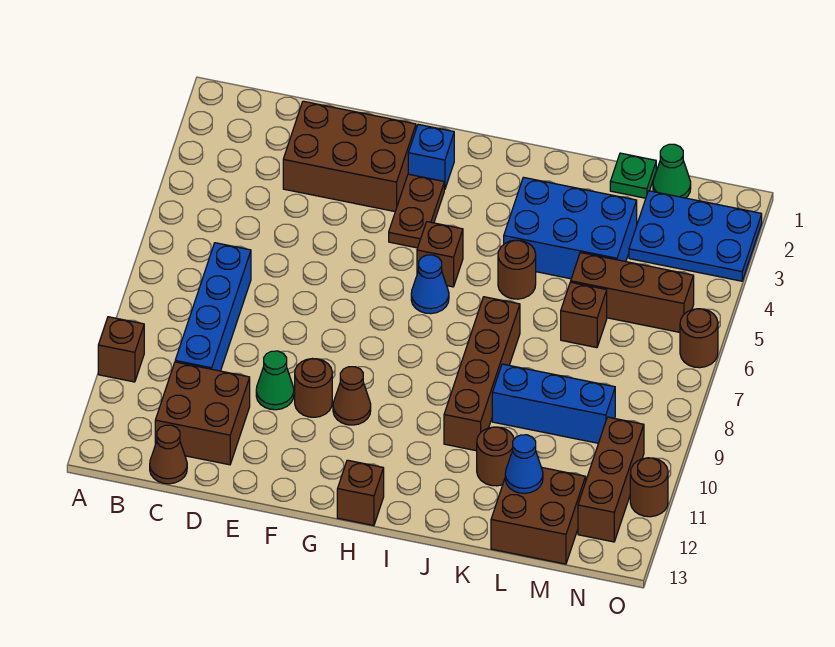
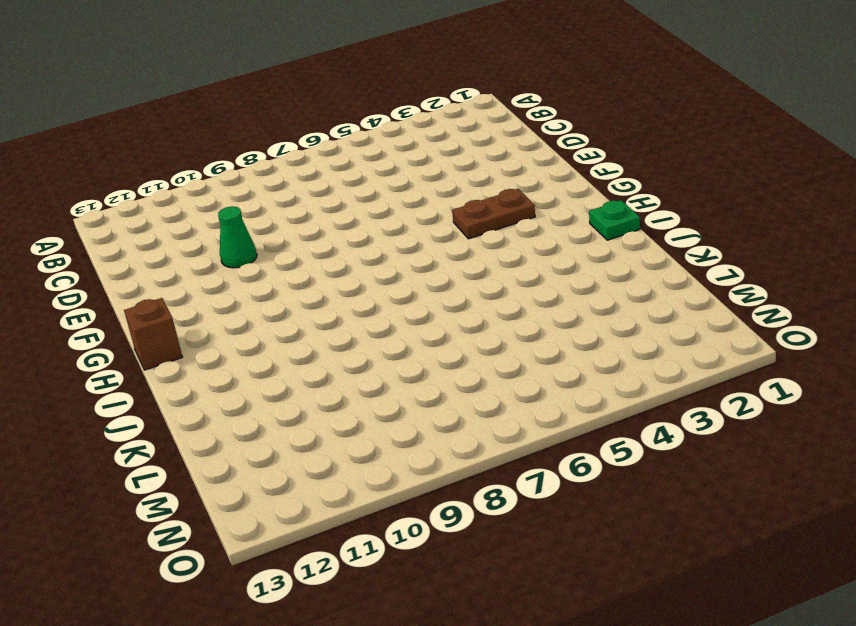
green 1x1 plate [589,200,640,240] -> green 1x1 plate moved to [610,153,656,198]
none -> brown 1x1 brick [98,317,144,382]
none -> blue 1x4 brick [175,243,251,371]
none -> brown 2x2 brick [155,362,250,465]

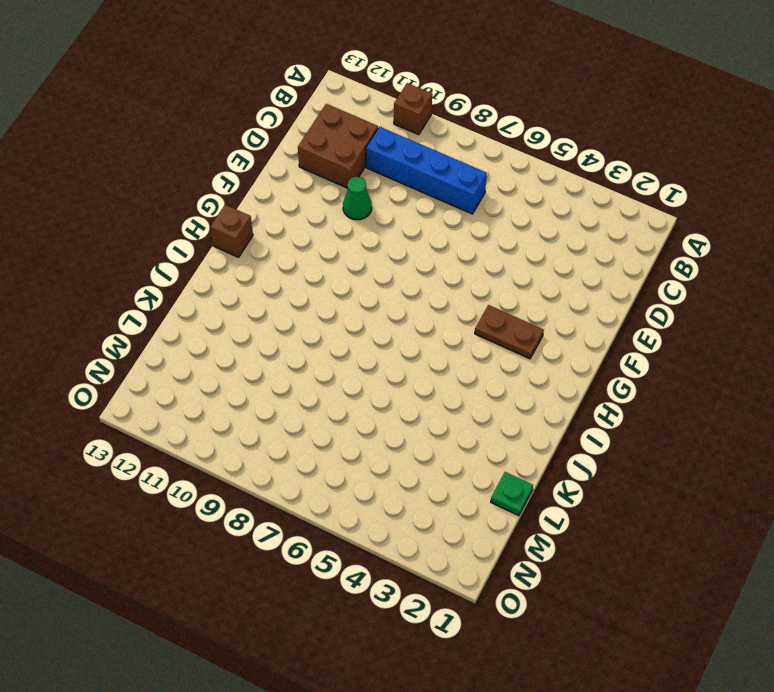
none -> brown 1x1 cone [150,425,187,484]
none -> brown 2x3 brick [283,101,416,211]
none -> brown 1x1 round brick [295,359,332,417]

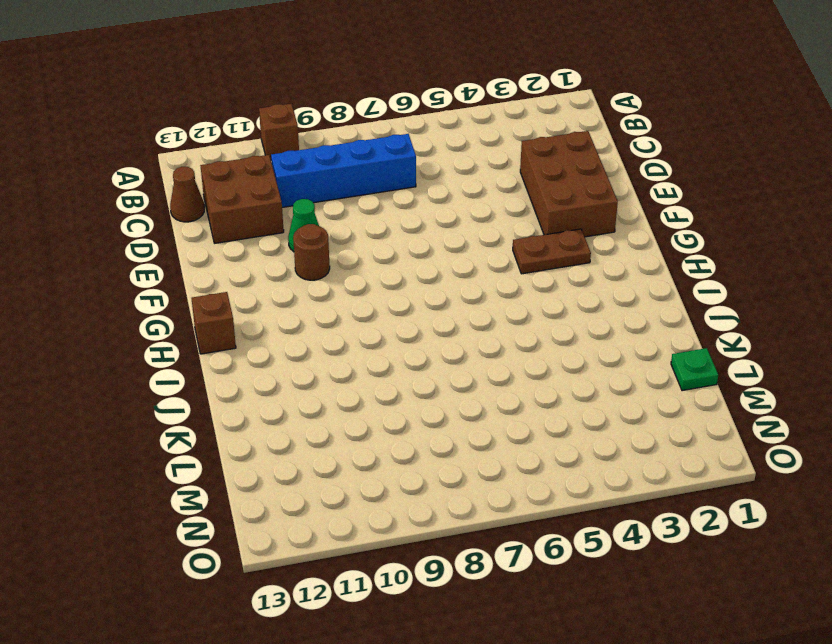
none -> blue 1x1 brick [408,124,454,190]
none -> brown 1x1 cone [333,367,371,425]
none -> brown 1x1 brick [417,222,463,287]

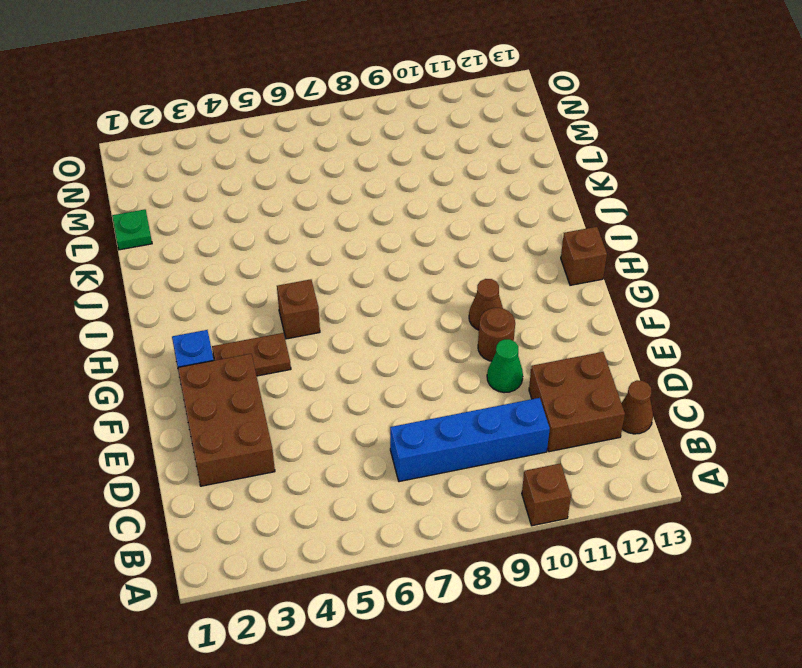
none -> blue 1x1 cone [411,255,449,314]
none -> blue 2x3 brick [504,177,637,279]
none -> brown 1x1 round brick [498,240,536,299]

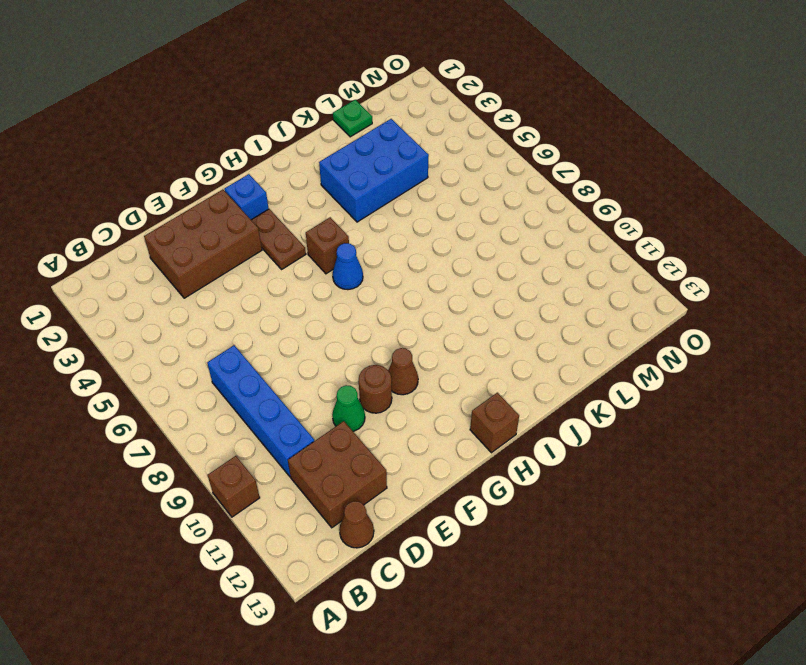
none -> brown 1x1 round brick [498,240,536,299]
none -> brown 1x4 brick [444,297,520,451]
none -> blue 1x3 brick [492,364,615,443]

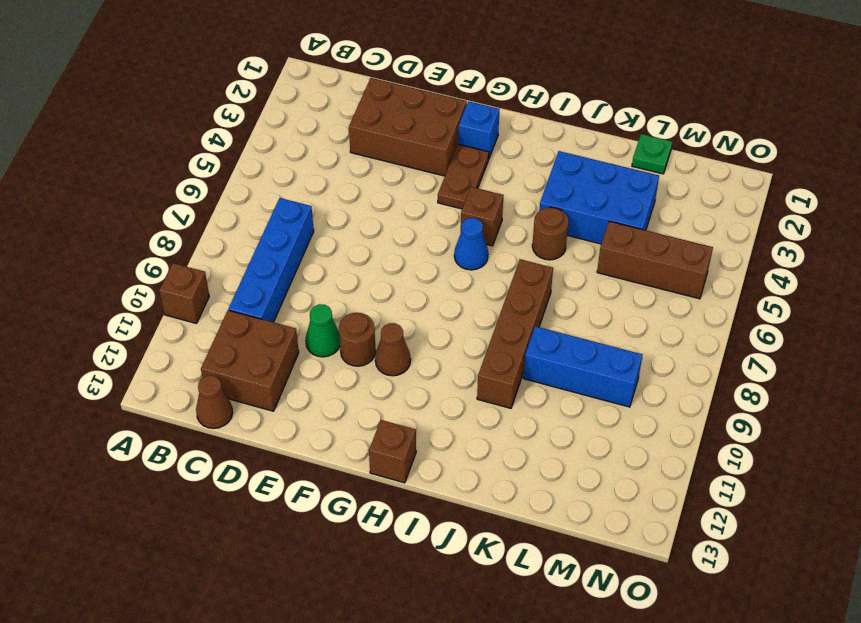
none -> brown 1x1 round brick [477,427,514,486]
none -> brown 1x1 brick [561,282,607,348]
none -> brown 2x2 brick [491,467,586,564]

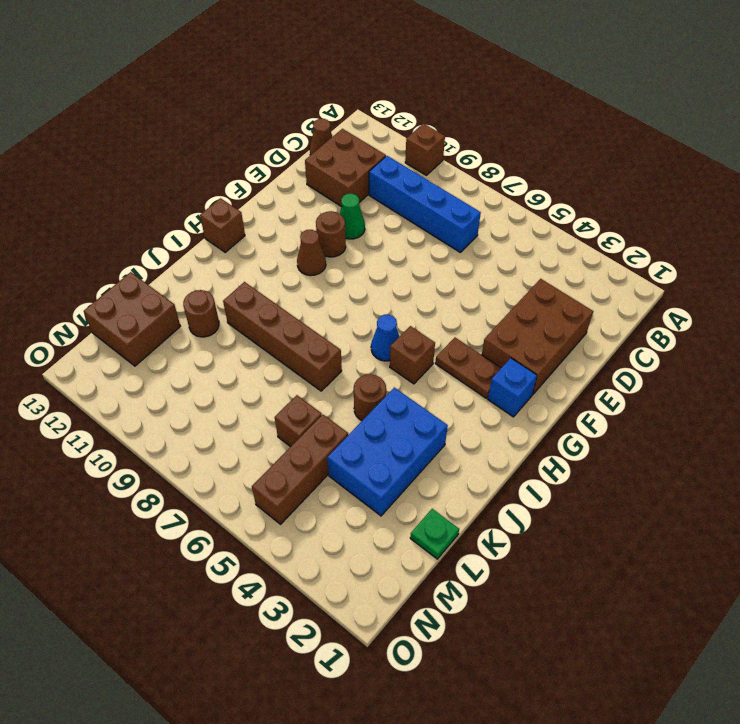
none -> blue 1x3 brick [492,364,615,443]
none -> green 1x1 cone [653,144,691,198]
none -> blue 2x3 plate [629,191,762,281]

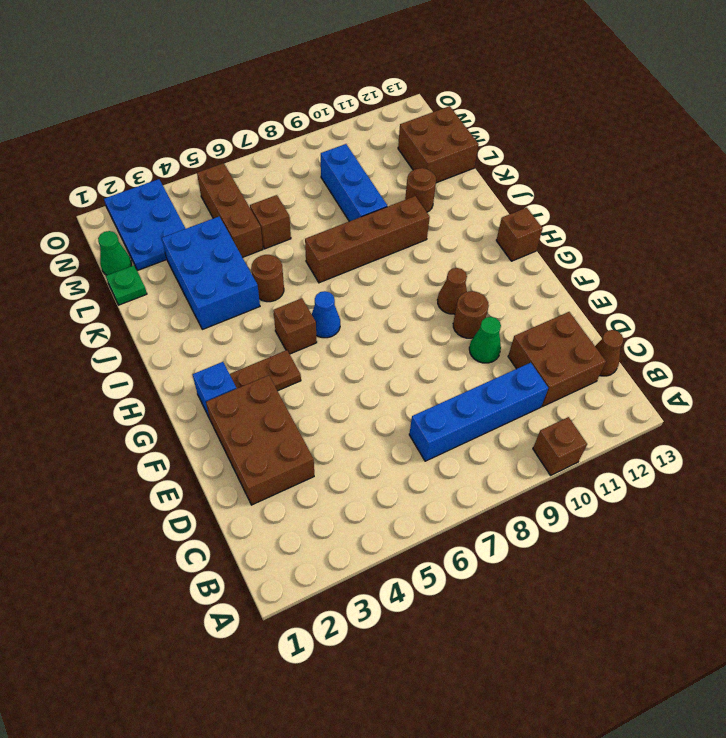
none -> brown 1x3 brick [578,417,644,542]
none -> brown 1x1 round brick [680,309,718,368]
none -> brown 1x1 round brick [630,458,668,517]

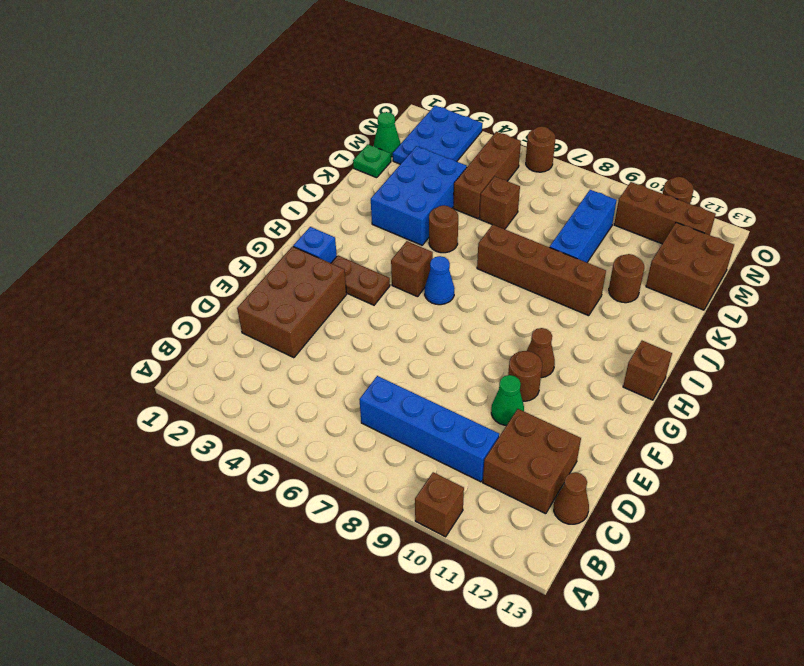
none -> blue 1x1 cone [505,435,543,493]

